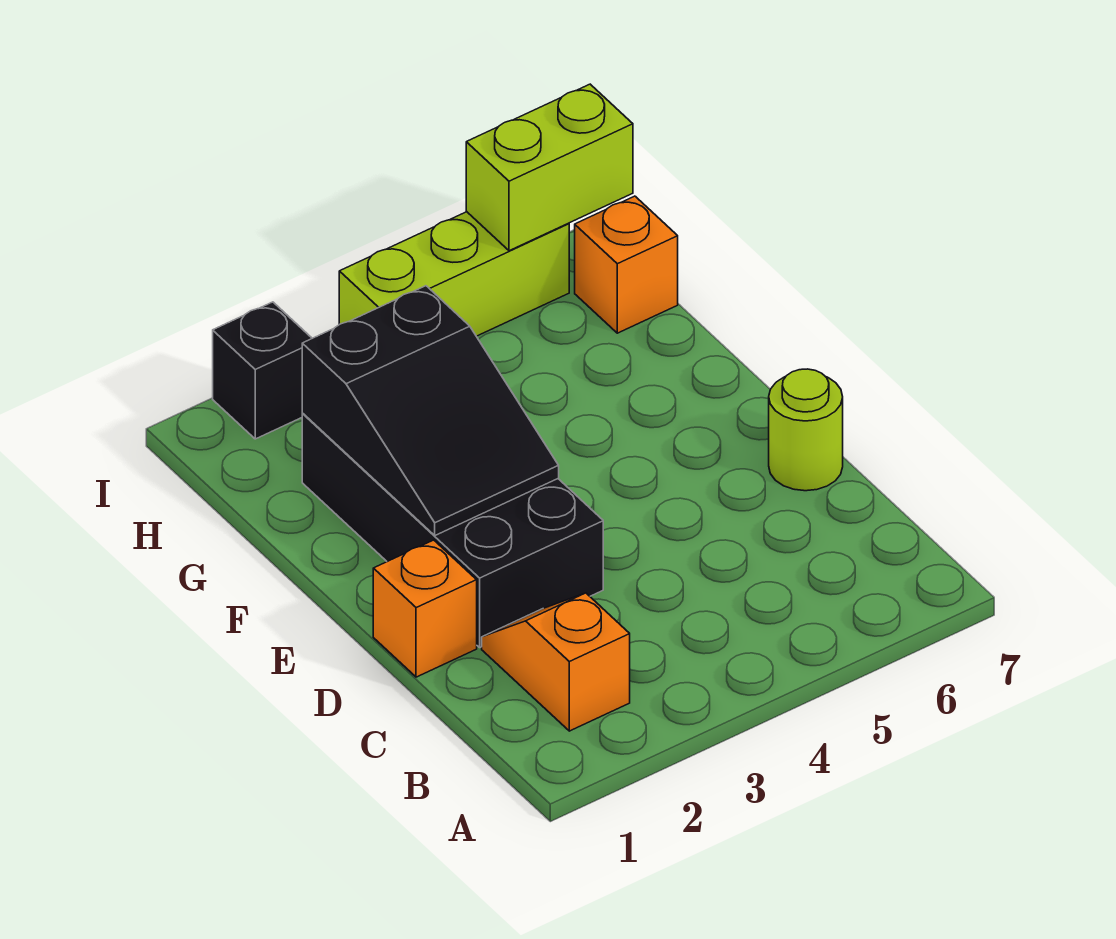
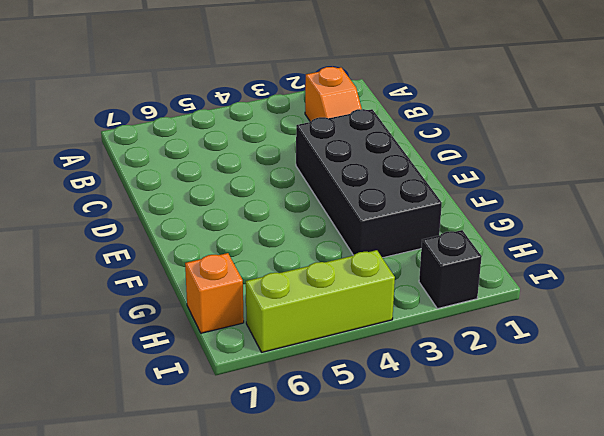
none -> orange 1x1 brick [373,540,477,677]
none -> lime 1x1 round brick [769,369,843,491]

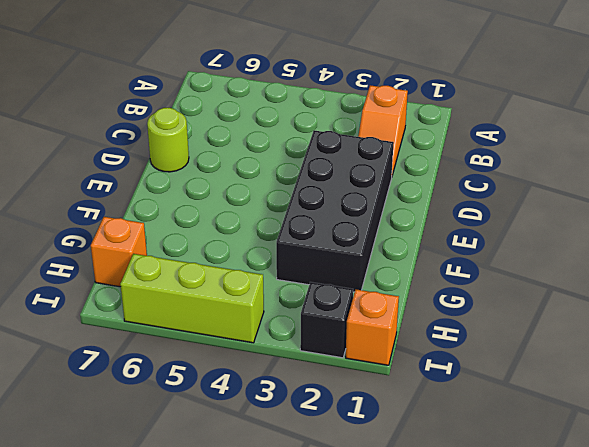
orange 1x1 brick [346,289,399,365] -> orange 1x1 brick moved to [373,540,477,677]
none -> black 2x3 slope [302,286,559,535]
none -> lime 1x2 brick [466,84,633,251]

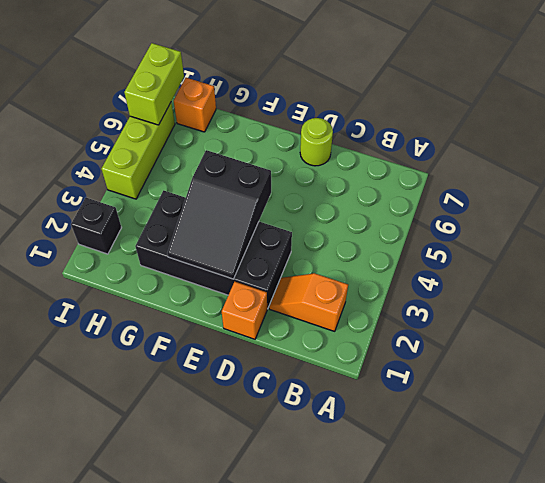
black 2x3 slope [167,150,271,279] -> black 2x3 slope turned to [302,286,559,535]

